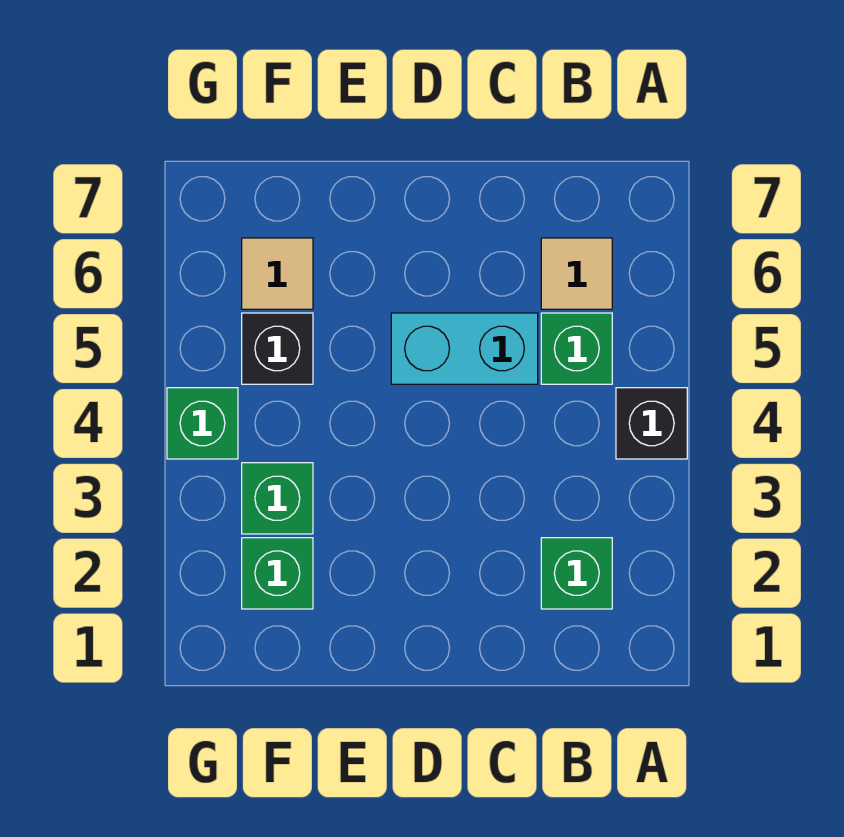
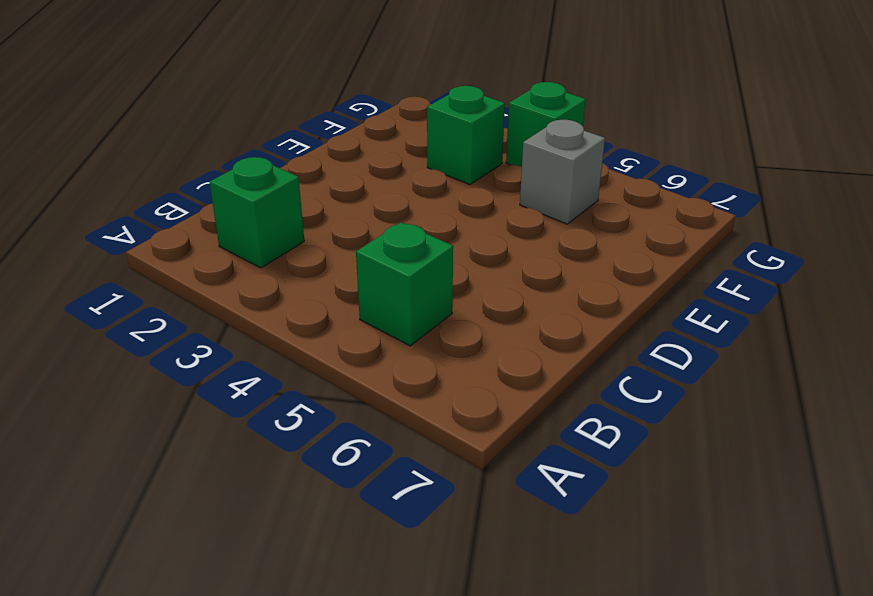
grey 1x1 brick [520,120,605,224] -> black 1x1 brick [242,313,313,384]
none -> black 1x1 brick [616,388,687,459]
none -> tan 1x1 tile [541,238,612,309]

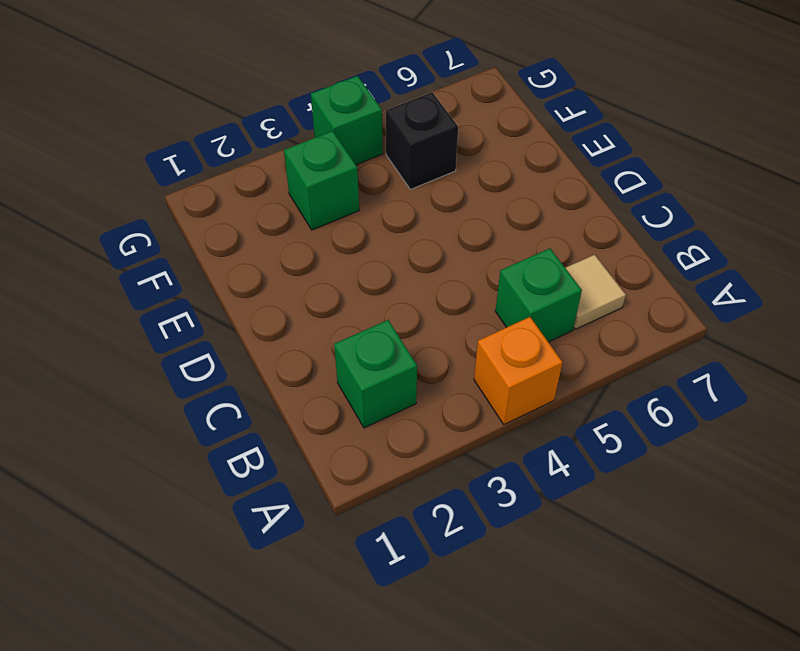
orange 1x1 brick [474,317,563,424] -> black 1x1 brick [616,388,687,459]
none -> cyan 1x2 brick [391,313,538,384]
none -> green 1x1 brick [242,538,313,609]

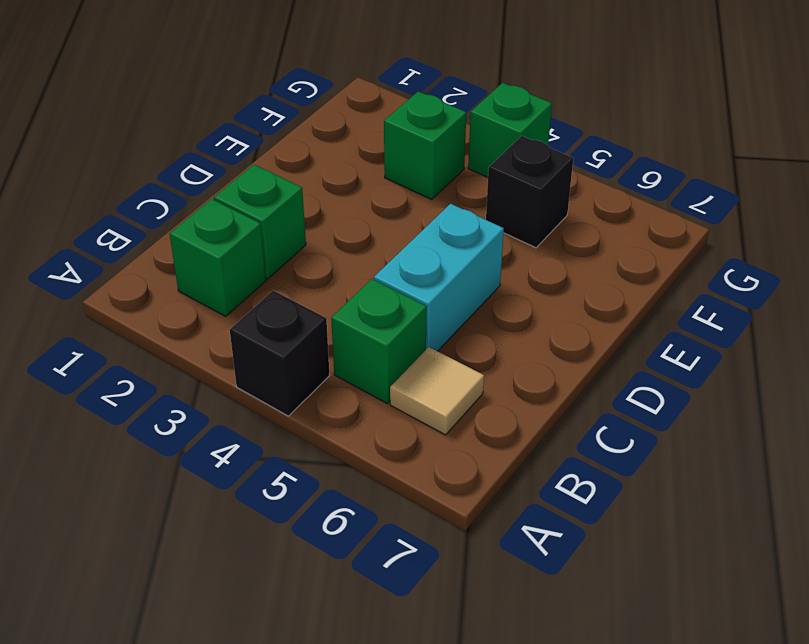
green 1x1 brick [214,165,306,279] -> green 1x1 brick moved to [242,538,313,609]
none -> tan 1x1 tile [242,238,313,309]

